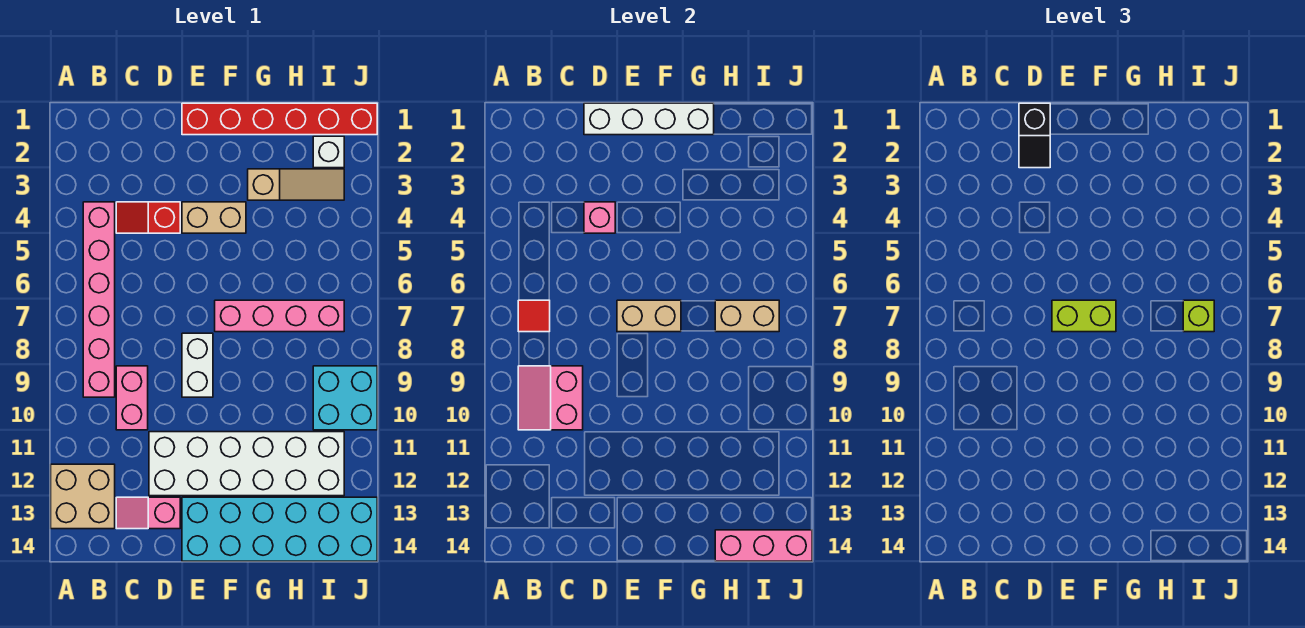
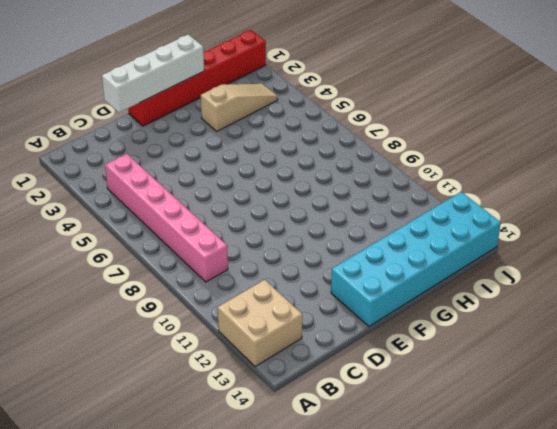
none -> red 1x2 slope [116,202,180,233]
none -> pink 1x2 brick [116,366,148,430]
none -> pink 1x2 slope [116,497,180,529]

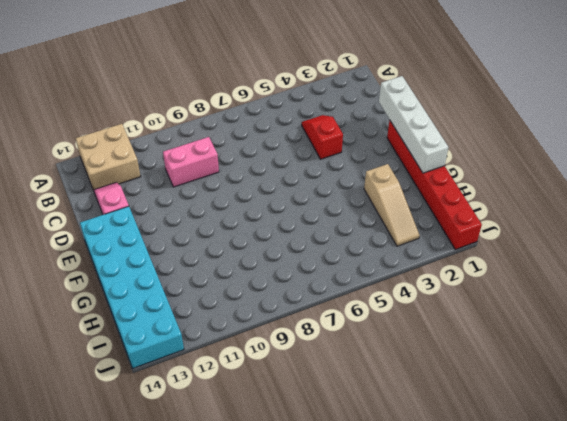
none -> pink 1x6 brick [83,202,115,397]
none -> white 2x6 brick [149,432,344,496]
none -> tan 1x2 brick [182,202,246,233]

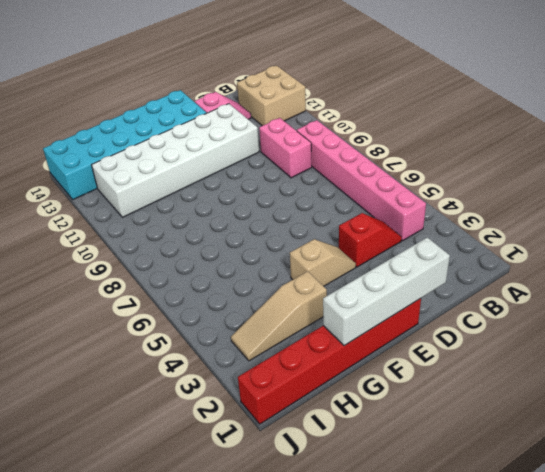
tan 1x2 slope [290,239,356,286] -> tan 1x2 brick [182,202,246,233]
none -> white 1x2 brick [182,333,213,397]
none -> pink 1x4 brick [215,300,344,332]
none -> white 1x1 brick [313,136,344,168]

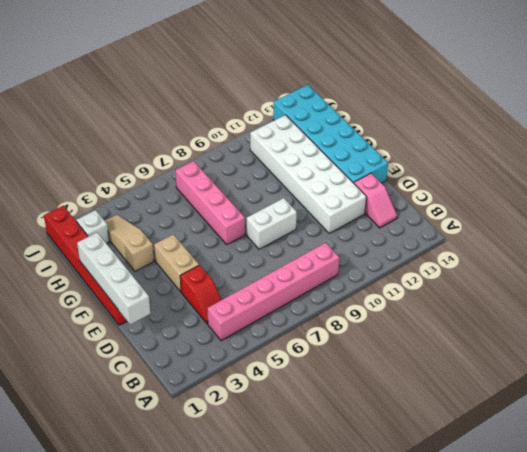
none -> tan 2x2 brick [51,464,115,529]
none -> pink 1x2 brick [116,366,148,430]
none -> cyan 2x2 brick [313,366,377,430]

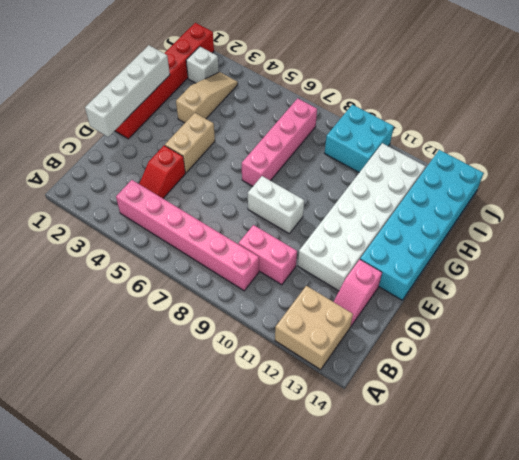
none -> red 1x1 tile [518,300,550,332]
none -> pink 2x2 slope [518,366,583,430]
none -> pink 1x1 brick [584,202,615,233]

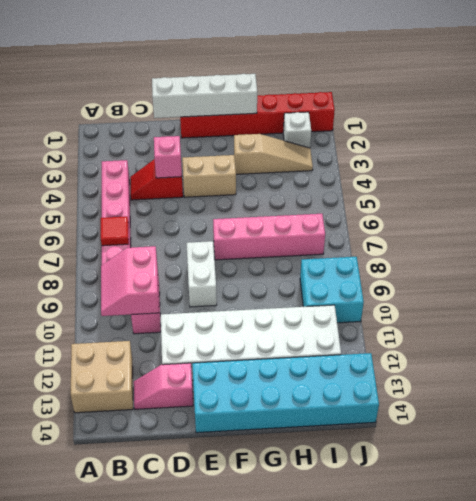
none -> tan 1x2 brick [617,300,681,332]
none -> tan 1x2 brick [715,300,779,332]
none -> pink 1x3 brick [715,530,812,561]

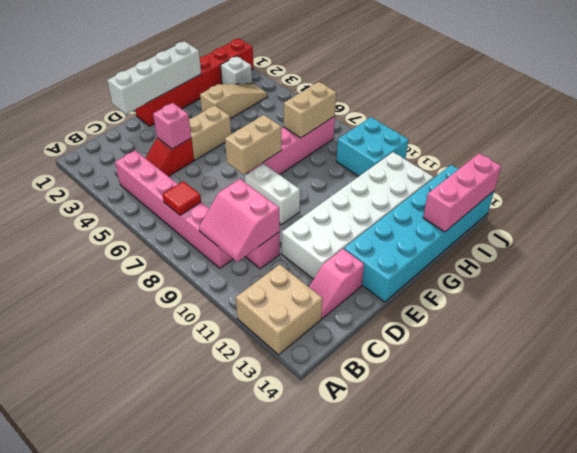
none -> black 1x2 slope [1019,103,1050,168]
none -> lime 1x2 brick [1052,300,1116,332]
none -> lime 1x1 brick [1183,300,1214,332]

